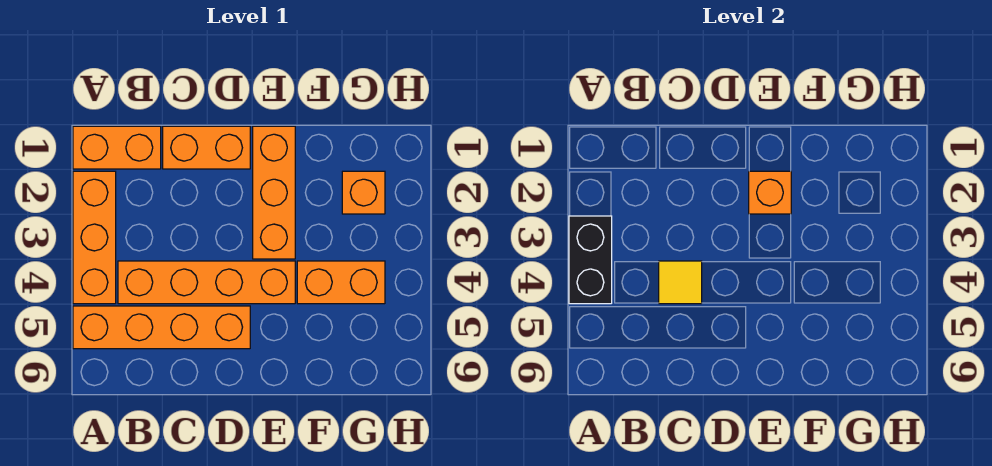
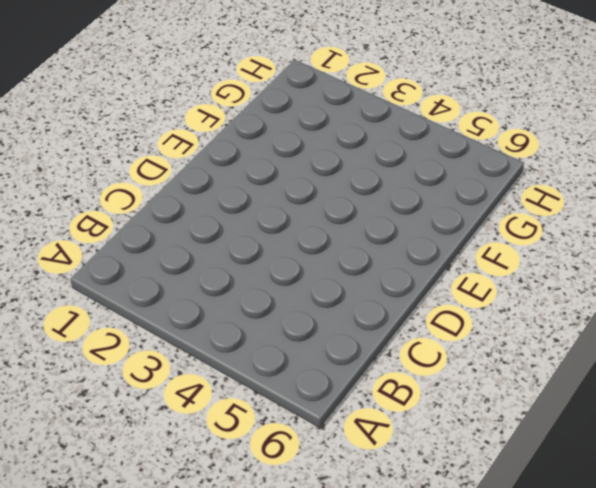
none -> orange 1x2 brick [73,126,161,169]
none -> orange 1x3 brick [73,171,116,304]

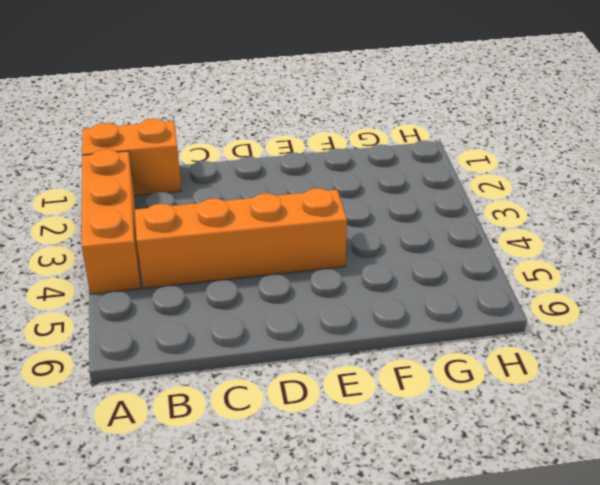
none -> orange 1x4 brick [73,306,250,349]
none -> orange 1x2 brick [163,126,250,169]

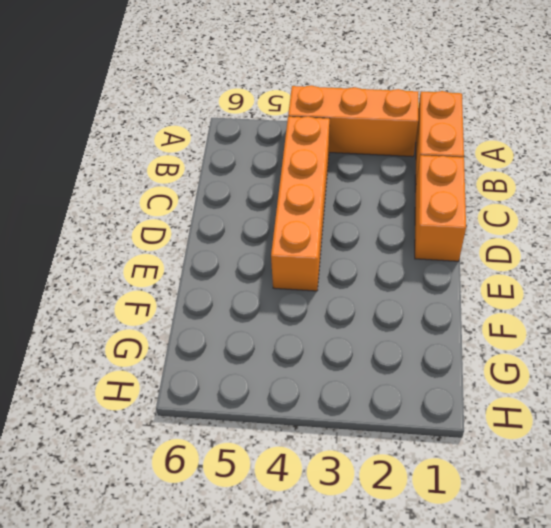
none -> orange 1x4 brick [73,306,250,349]
none -> orange 1x3 brick [253,126,295,259]

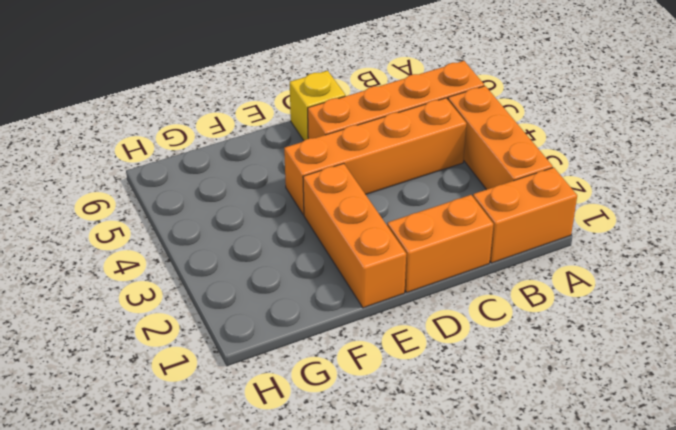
yellow 1x1 brick [290,71,345,140] -> none
none -> orange 1x2 brick [297,261,385,304]
none -> orange 1x1 brick [342,171,385,214]

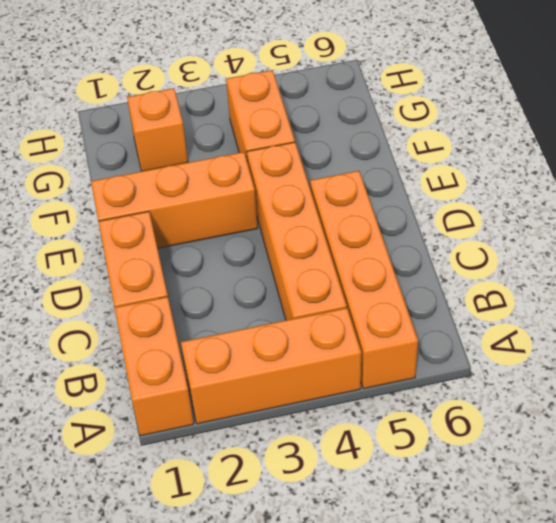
none -> black 1x2 brick [569,216,612,304]
none -> yellow 1x1 tile [659,261,702,304]

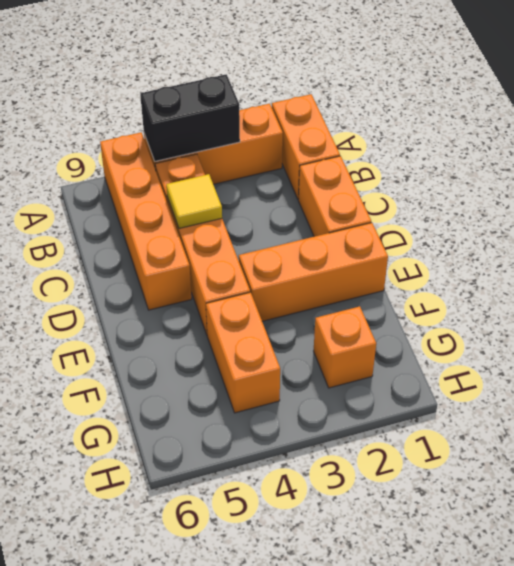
none -> orange 1x1 brick [749,171,791,214]

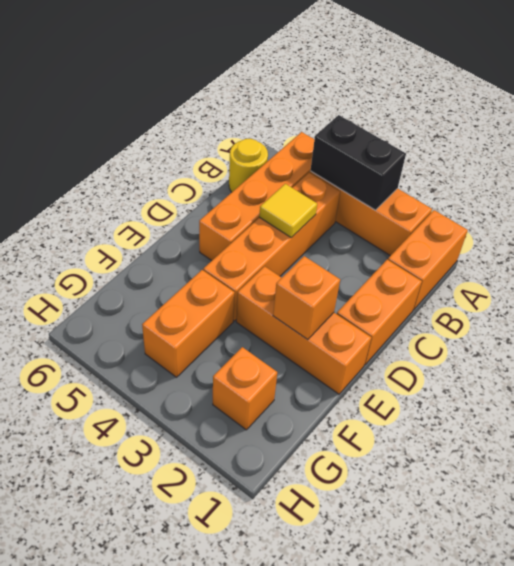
yellow 1x1 round brick [229,139,268,192] -> none

